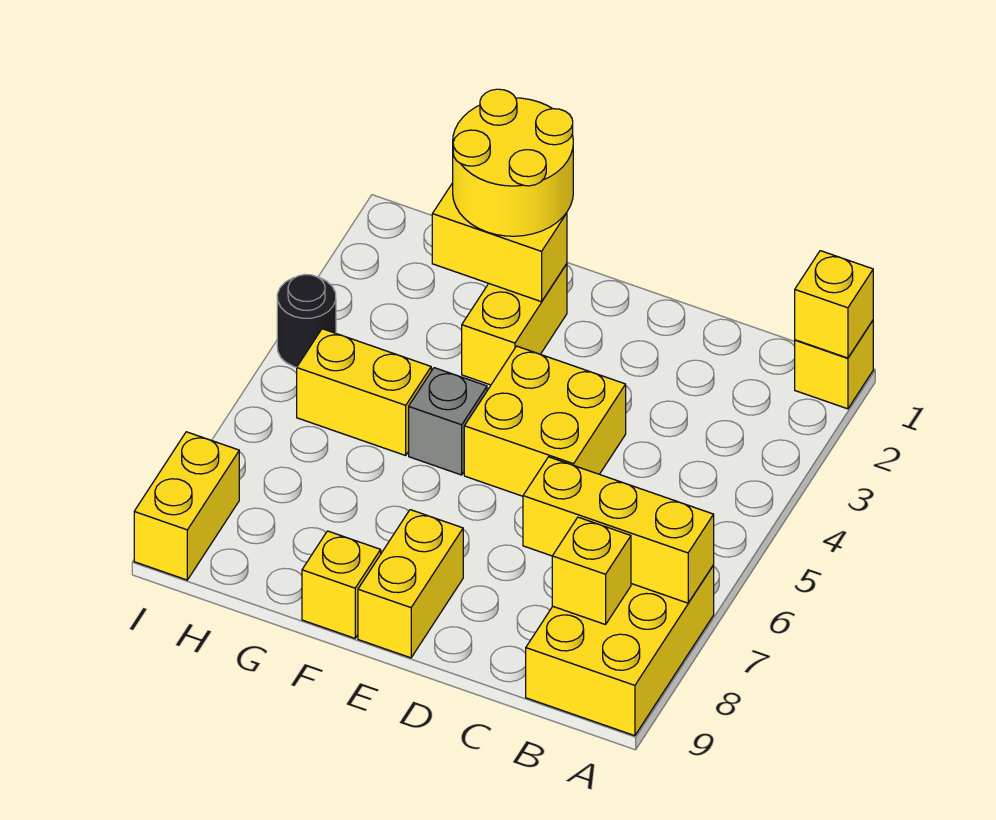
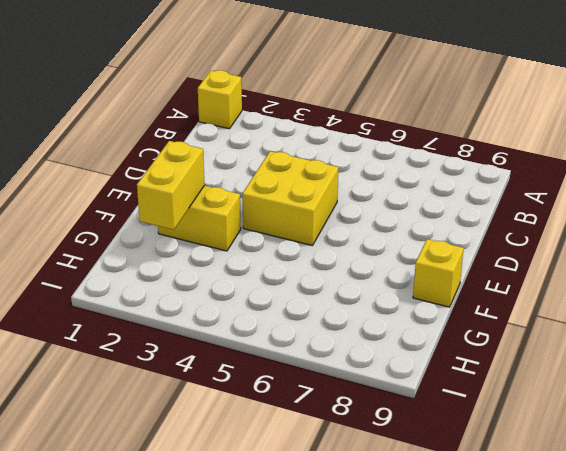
none -> yellow 2x3 brick [526,565,714,736]
none -> yellow 1x2 brick [358,510,463,658]
none -> grey 1x1 brick [409,368,487,475]

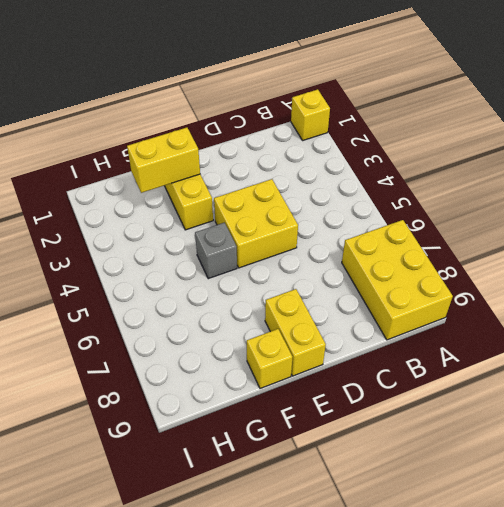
none -> yellow 1x2 brick [297,329,431,455]
none -> black 1x1 round brick [277,275,336,367]
none -> yellow 1x2 brick [134,432,239,580]

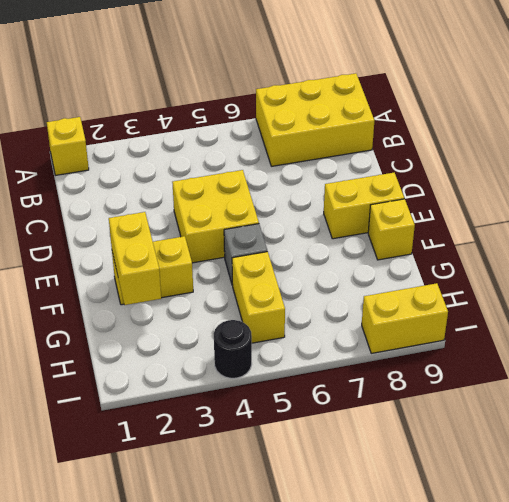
none -> yellow 1x1 brick [795,251,873,358]
none -> yellow 1x3 brick [523,457,714,603]
none -> yellow 1x1 brick [552,517,631,625]

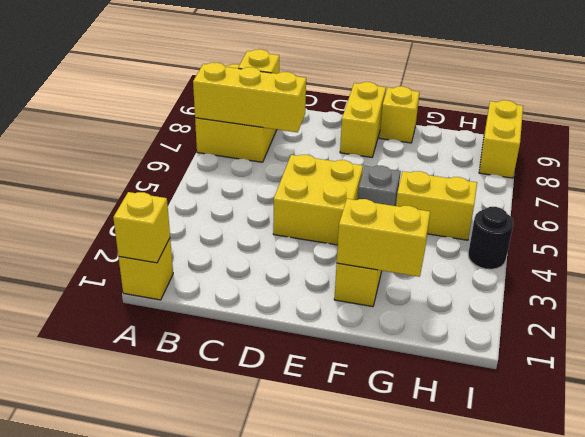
none -> yellow 2x2 round brick [453,89,573,236]

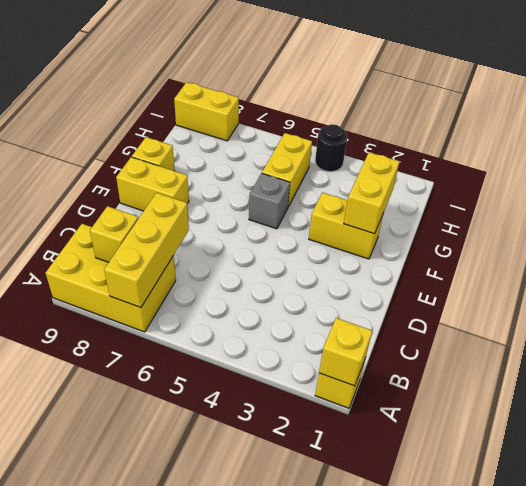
none -> yellow 2x2 brick [464,346,626,496]
none -> yellow 2x2 round brick [453,89,573,236]

